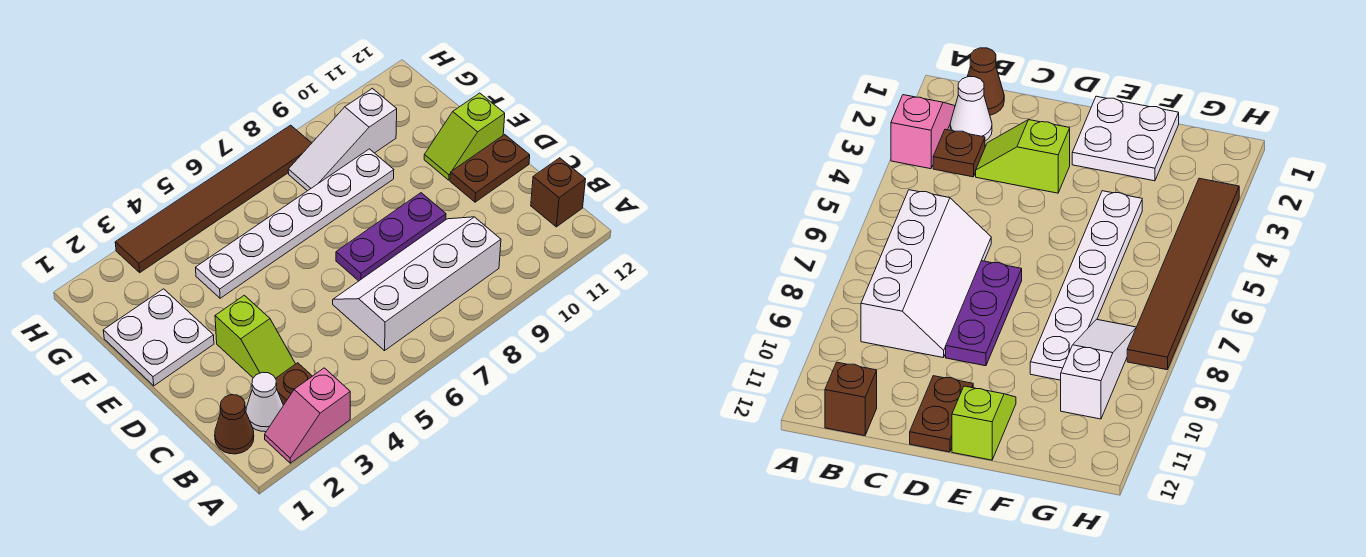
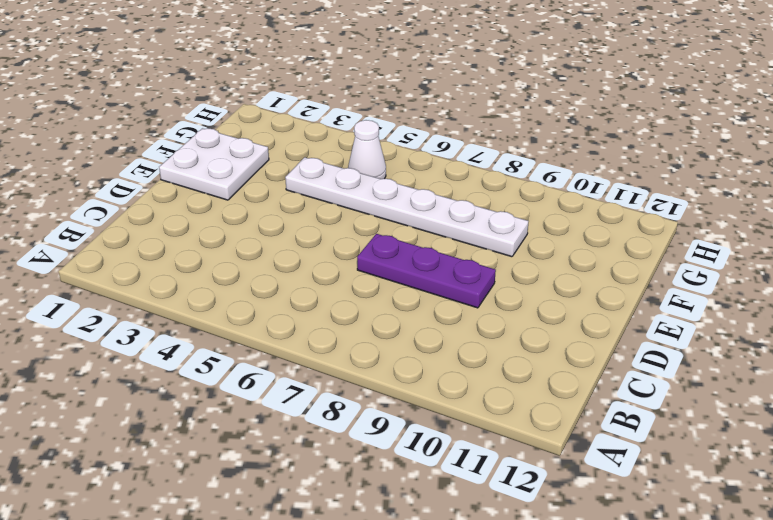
white 1x1 cone [348,120,386,179] -> white 1x1 cone moved to [246,372,283,432]
none -> pink 1x2 slope [265,368,350,463]
none -> brown 1x1 cone [215,395,254,454]
none -> brown 1x1 plate [276,363,312,405]

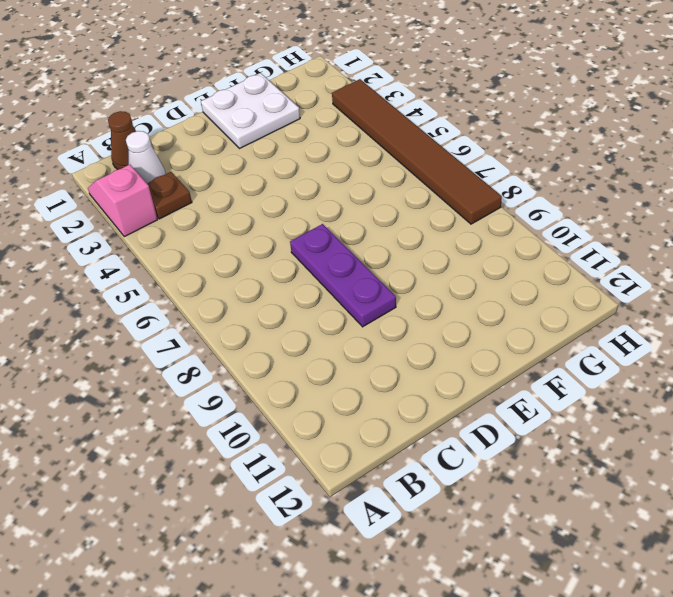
none -> white 2x4 slope [333,217,501,351]
none -> brown 1x1 brick [531,158,586,227]
none -> lime 1x2 slope [215,295,295,378]

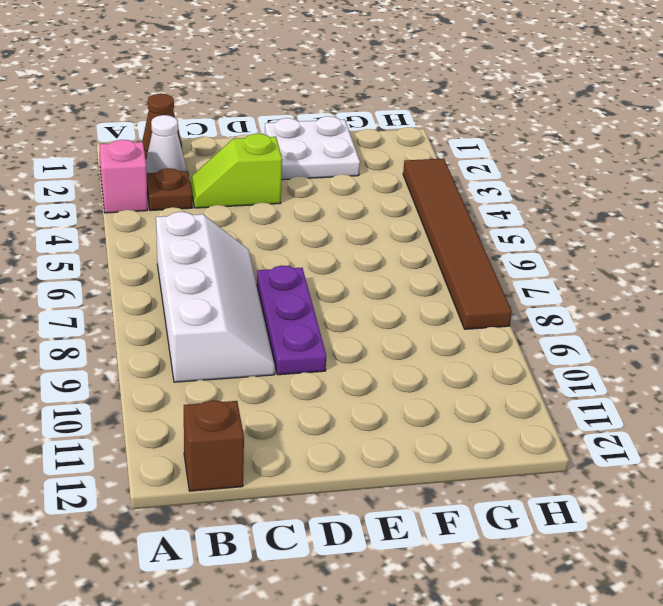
none -> brown 1x2 plate [450,135,530,202]
none -> lime 1x2 slope [424,93,505,180]
none -> white 1x6 plate [196,149,394,298]

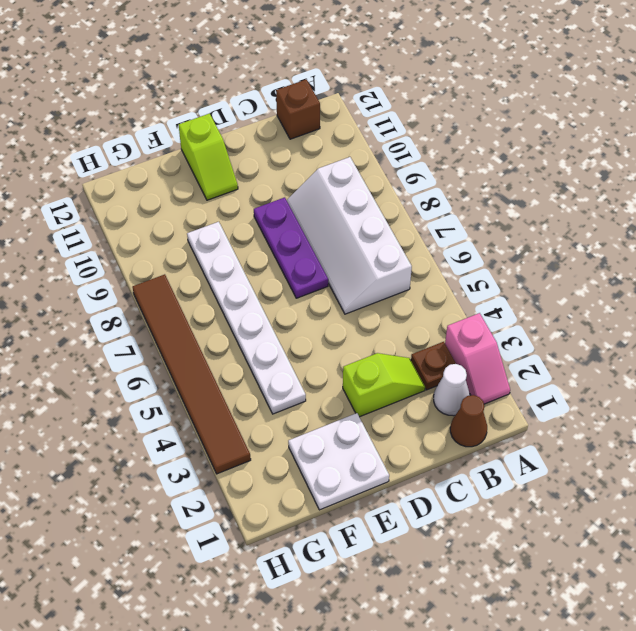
none -> brown 1x2 plate [450,135,530,202]
none -> white 1x3 slope [288,88,397,191]

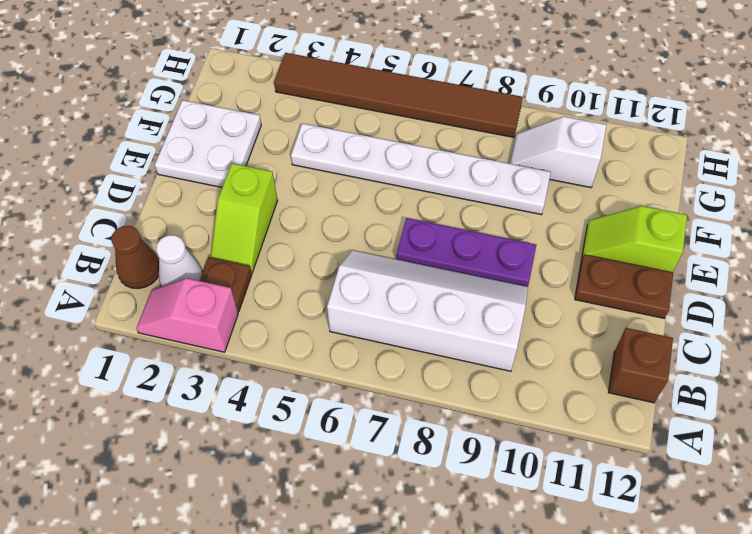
white 1x2 slope [510,117,606,188] -> white 1x3 slope [288,88,397,191]

